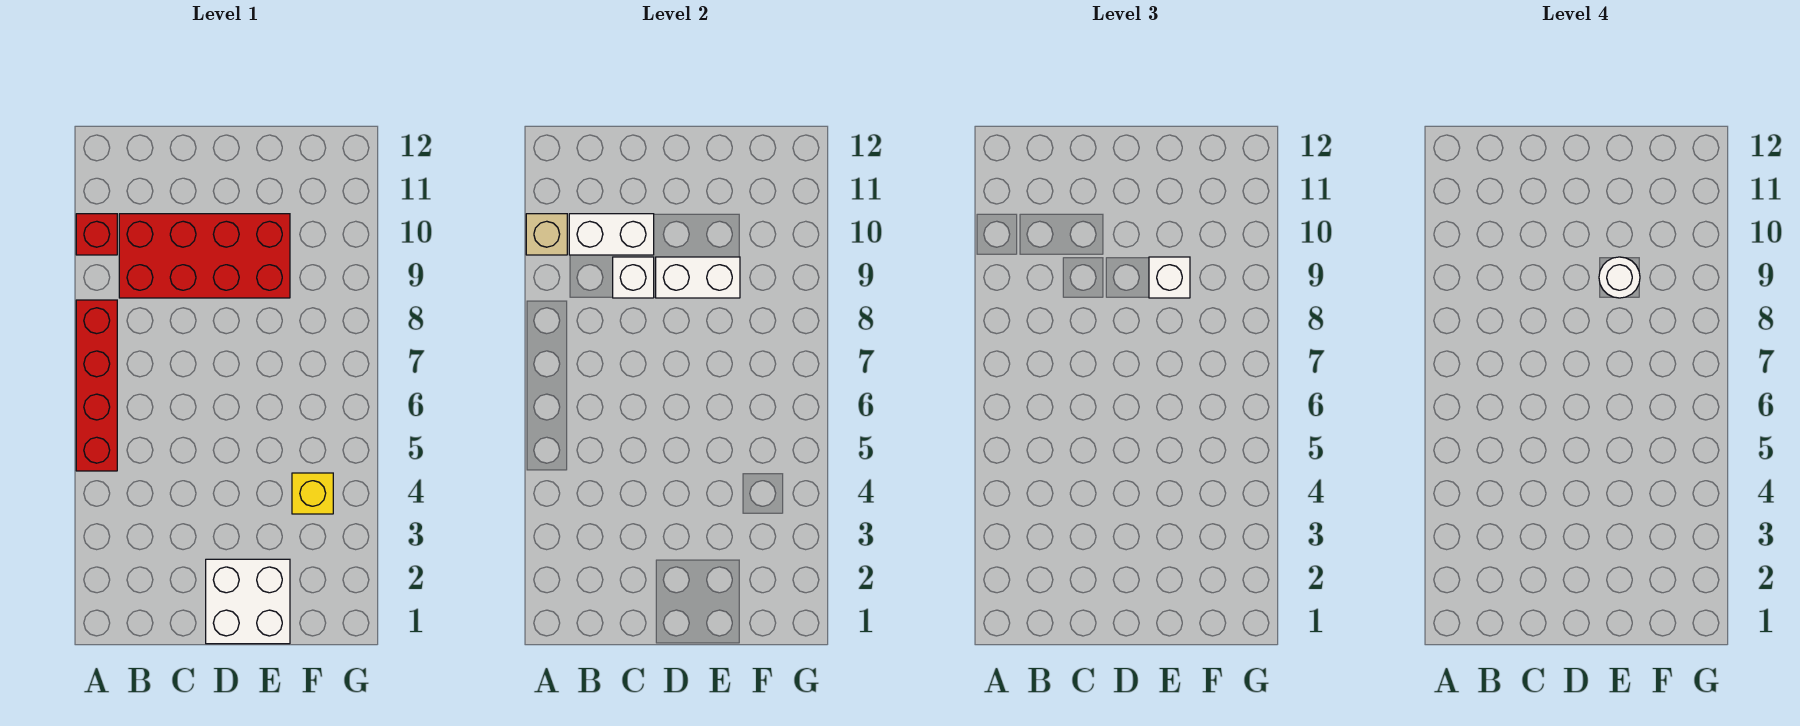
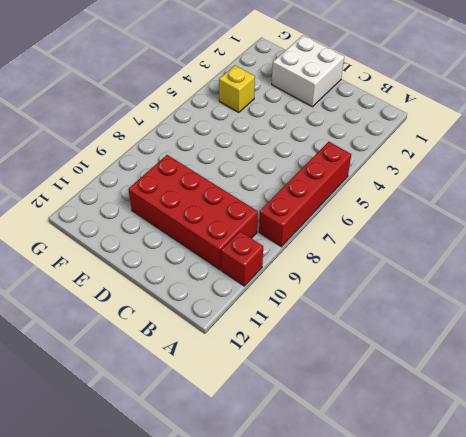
none -> tan 1x1 brick [526,214,567,255]
none -> white 1x2 brick [569,214,654,255]

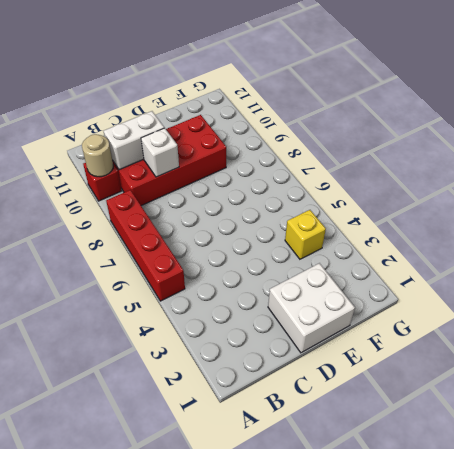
tan 1x1 round brick [82,134,113,177] -> tan 1x1 brick [526,214,567,255]
none -> white 1x2 brick [656,257,740,298]
none -> white 1x1 brick [1149,257,1190,298]

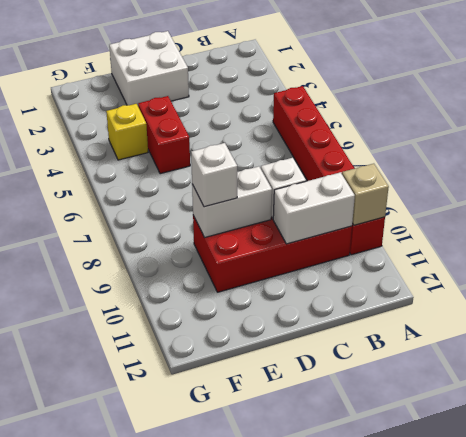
red 1x2 brick [138,96,190,174] -> none
none -> white 1x1 round brick [1599,257,1640,298]

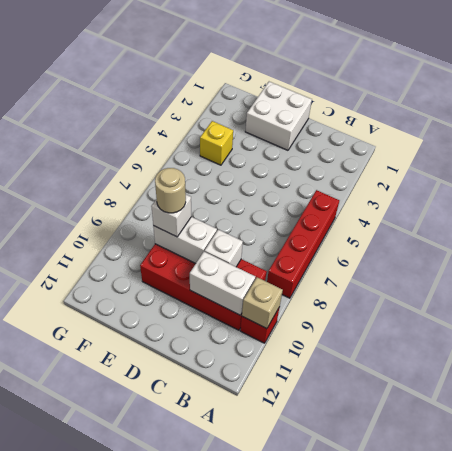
tan 1x1 round brick [155,168,186,213] -> white 1x1 round brick [1599,257,1640,298]

